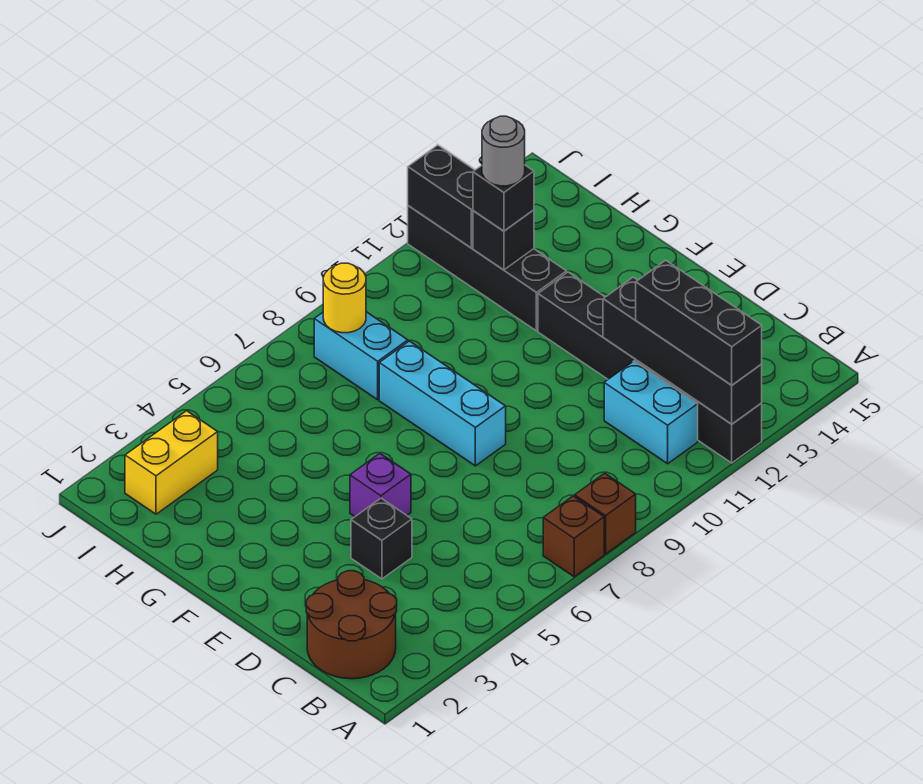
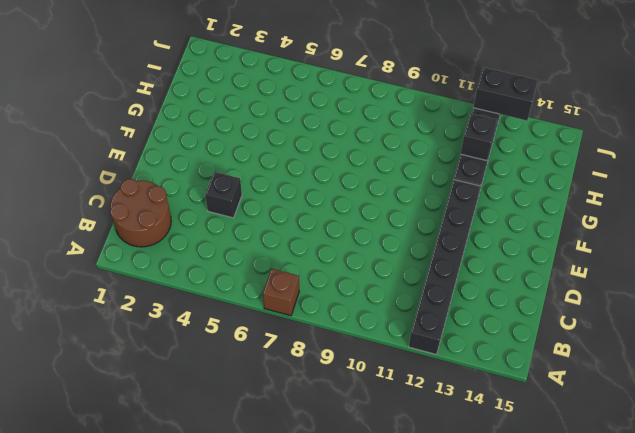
black 1x2 brick [473,67,538,121] -> black 1x2 brick turned to [408,145,475,248]
none -> brown 1x1 brick [575,473,636,554]
none -> cyan 1x2 brick [604,361,698,464]
none -> purple 1x1 brick [350,454,411,516]

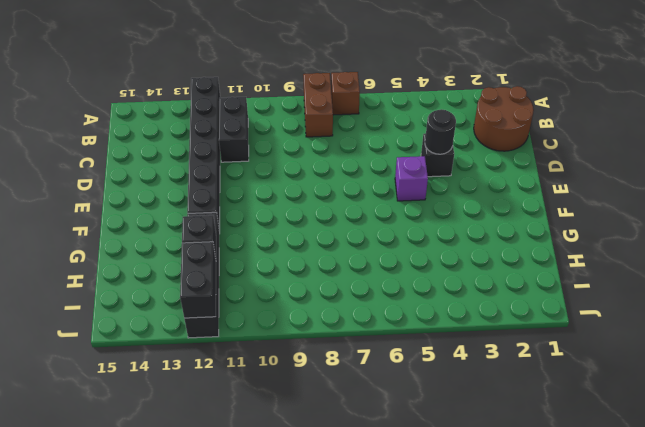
brown 1x2 brick [303,73,333,137] -> brown 1x1 brick [575,473,636,554]
black 1x2 brick [219,97,249,162] -> cyan 1x2 brick [604,361,698,464]
black 1x1 round brick [425,109,456,154] -> none
none -> cyan 1x3 brick [379,341,506,466]
none -> cyan 1x2 brick [314,312,408,400]
none -> yellow 1x2 brick [125,411,218,514]

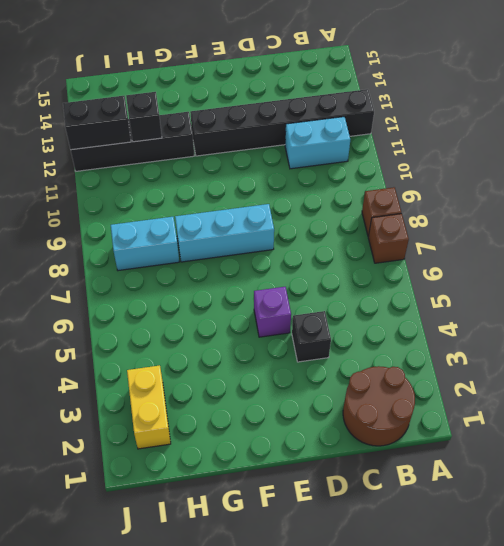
none -> black 1x4 brick [603,277,762,424]
none -> yellow 1x1 round brick [323,263,366,333]
none -> black 1x3 brick [636,260,762,385]

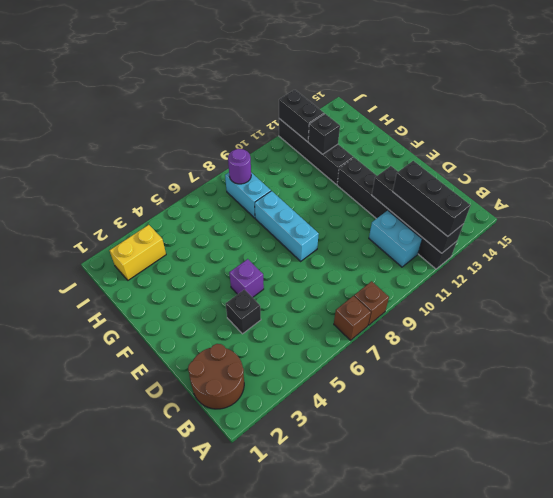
purple 1x1 round brick [228,149,251,184] -> yellow 1x1 round brick [323,263,366,333]
none -> black 1x1 brick [473,165,534,231]
none -> grey 1x1 round brick [482,116,525,186]

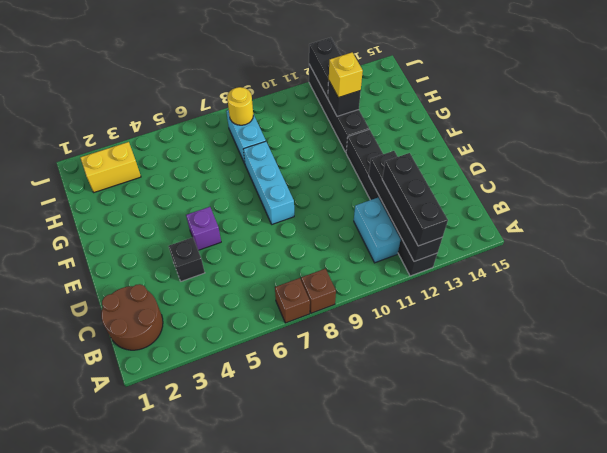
yellow 1x1 brick [329,53,363,98] -> black 1x1 brick [473,165,534,231]
none -> grey 1x1 round brick [482,116,525,186]

